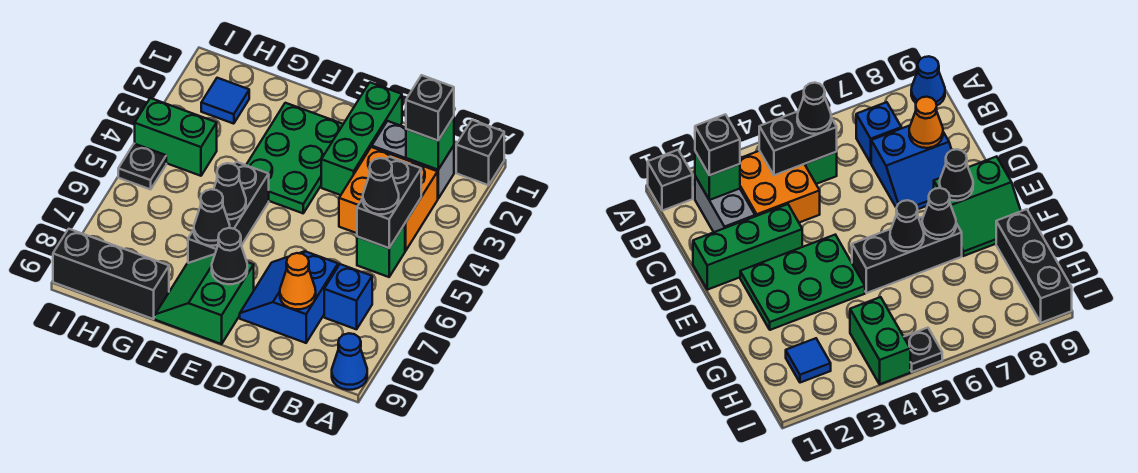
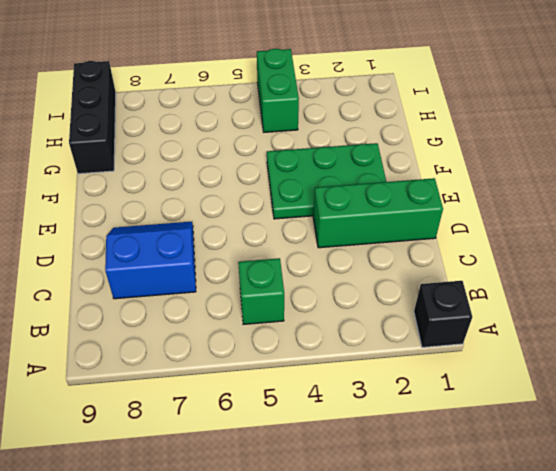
none -> blue 1x1 cone [332,333,367,390]
none -> grey 1x2 brick [372,121,454,198]
none -> orange 2x2 brick [339,147,438,251]

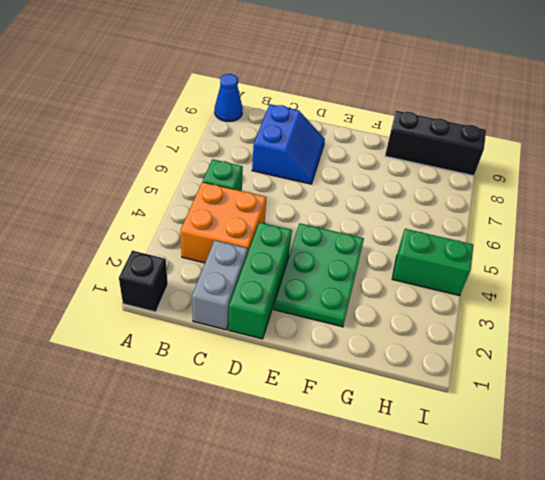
grey 1x2 brick [192,240,248,330] -> grey 1x2 brick turned to [372,121,454,198]
none -> blue 1x1 brick [324,264,372,329]
none -> green 2x2 slope [155,254,254,344]
none -> black 1x3 brick [188,162,269,263]

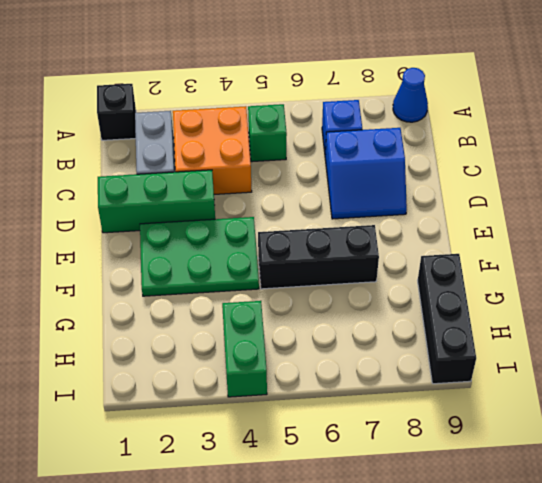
none -> green 2x2 slope [155,254,254,344]
none -> blue 1x1 tile [201,78,249,124]
none -> black 1x1 plate [118,144,166,189]

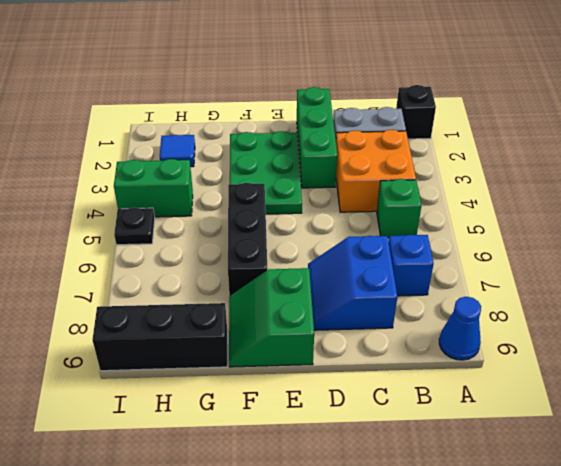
none -> green 1x1 brick [406,117,454,170]
none -> black 1x2 brick [357,157,421,248]
none -> orange 1x1 cone [280,253,316,309]

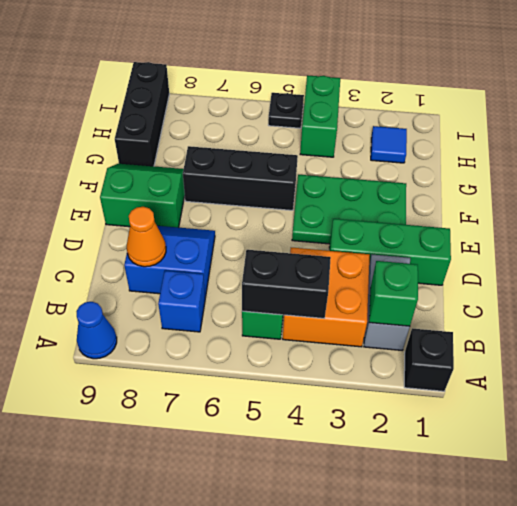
none -> black 1x1 cone [212,228,247,284]
none -> black 1x1 cone [214,163,246,219]
none -> black 1x1 cone [194,189,230,246]

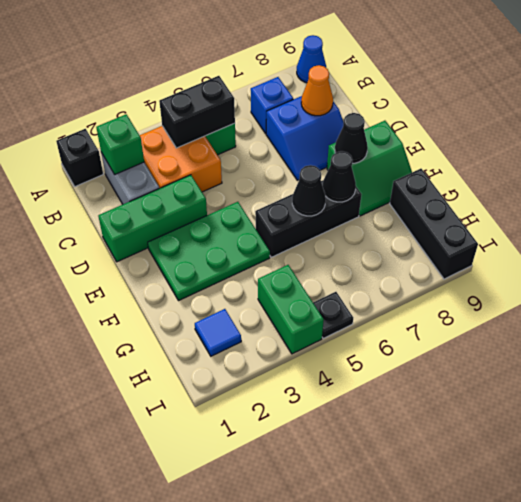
none -> black 1x1 brick [406,75,454,141]
none -> black 1x1 cone [363,158,399,214]

